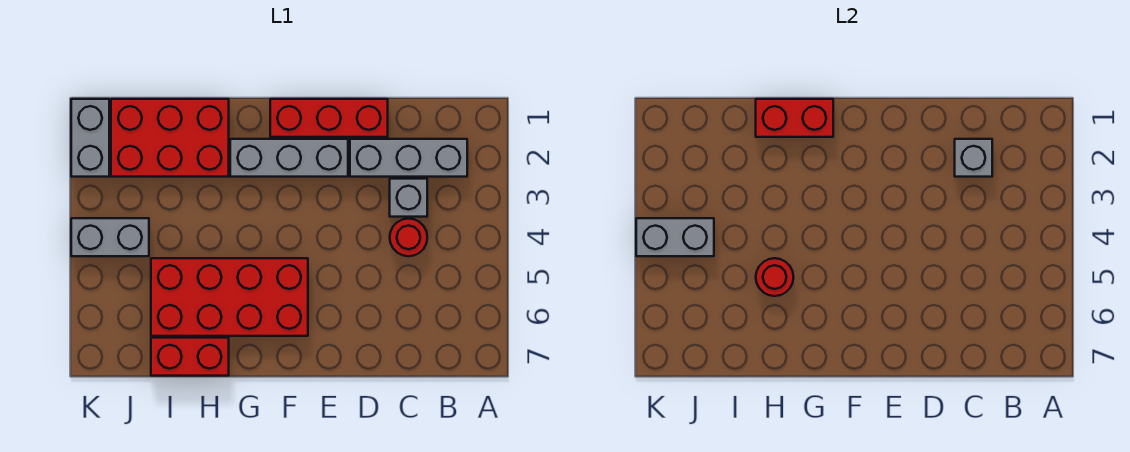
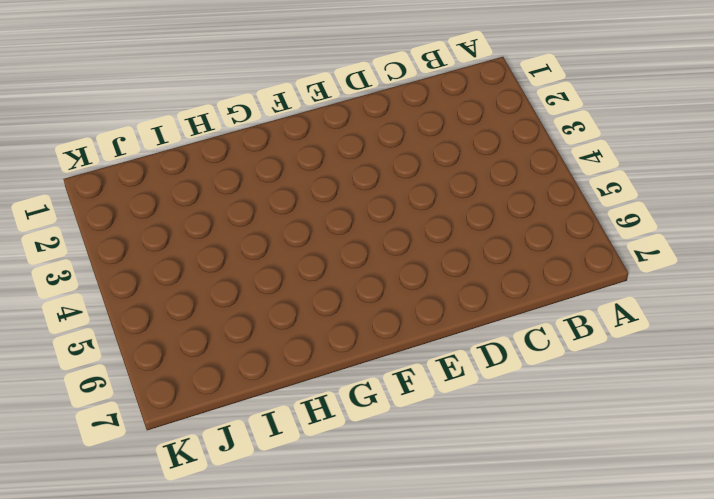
none -> grey 1x3 brick [350,139,467,177]
none -> grey 1x1 brick [390,179,427,217]
none -> red 1x1 round brick [390,219,427,256]

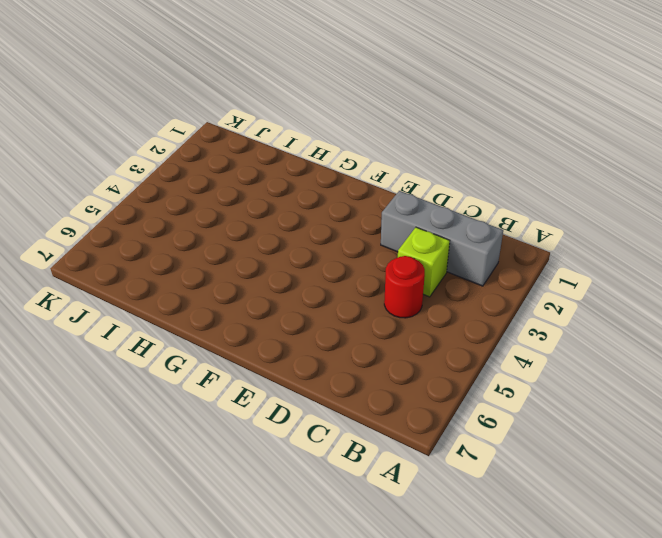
lime 1x1 brick [398,227,450,297] -> grey 1x1 brick [390,179,427,217]
none -> red 1x3 brick [270,99,388,137]
none -> grey 1x3 brick [230,139,348,177]
none -> red 2x4 brick [151,258,308,336]

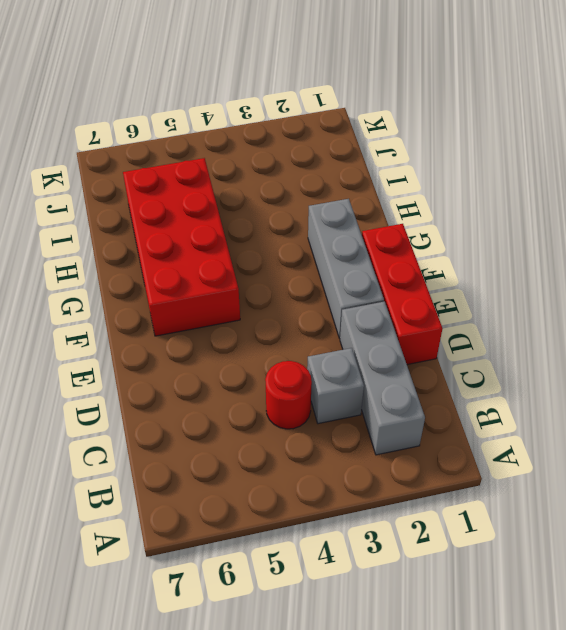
none -> red 2x3 brick [111,99,229,177]
none -> red 1x2 brick [151,338,229,376]
none -> grey 1x2 brick [71,218,149,256]

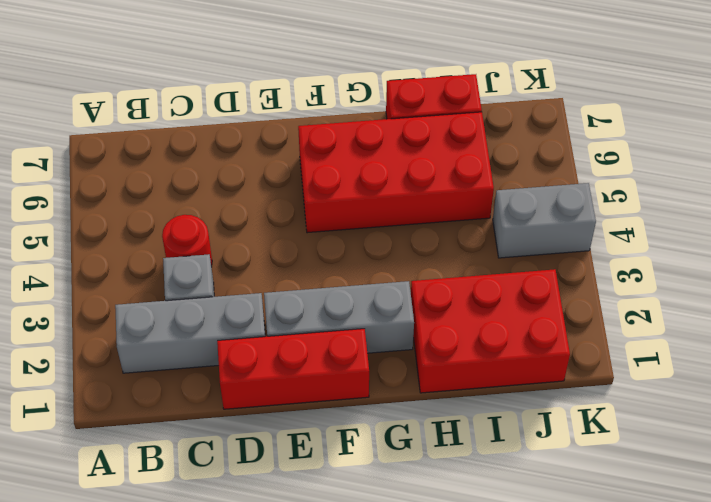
none -> grey 1x2 brick [71,99,109,177]
none -> grey 1x1 brick [955,139,992,177]
none -> red 1x2 brick [756,99,833,137]

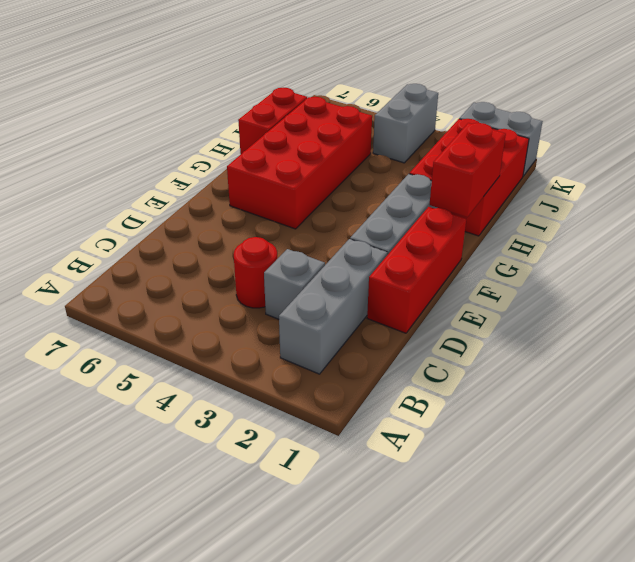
none -> grey 1x1 brick [955,139,992,177]
none -> red 1x1 round brick [756,258,794,296]
none -> grey 1x2 brick [636,218,714,256]

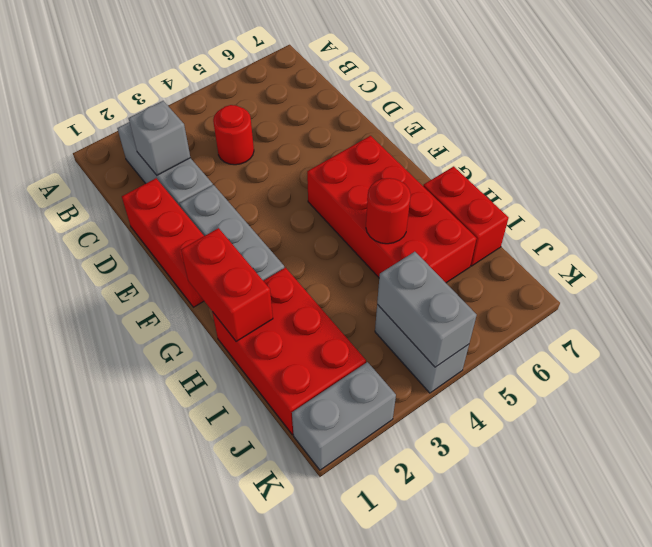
none -> grey 1x1 brick [390,179,427,217]

